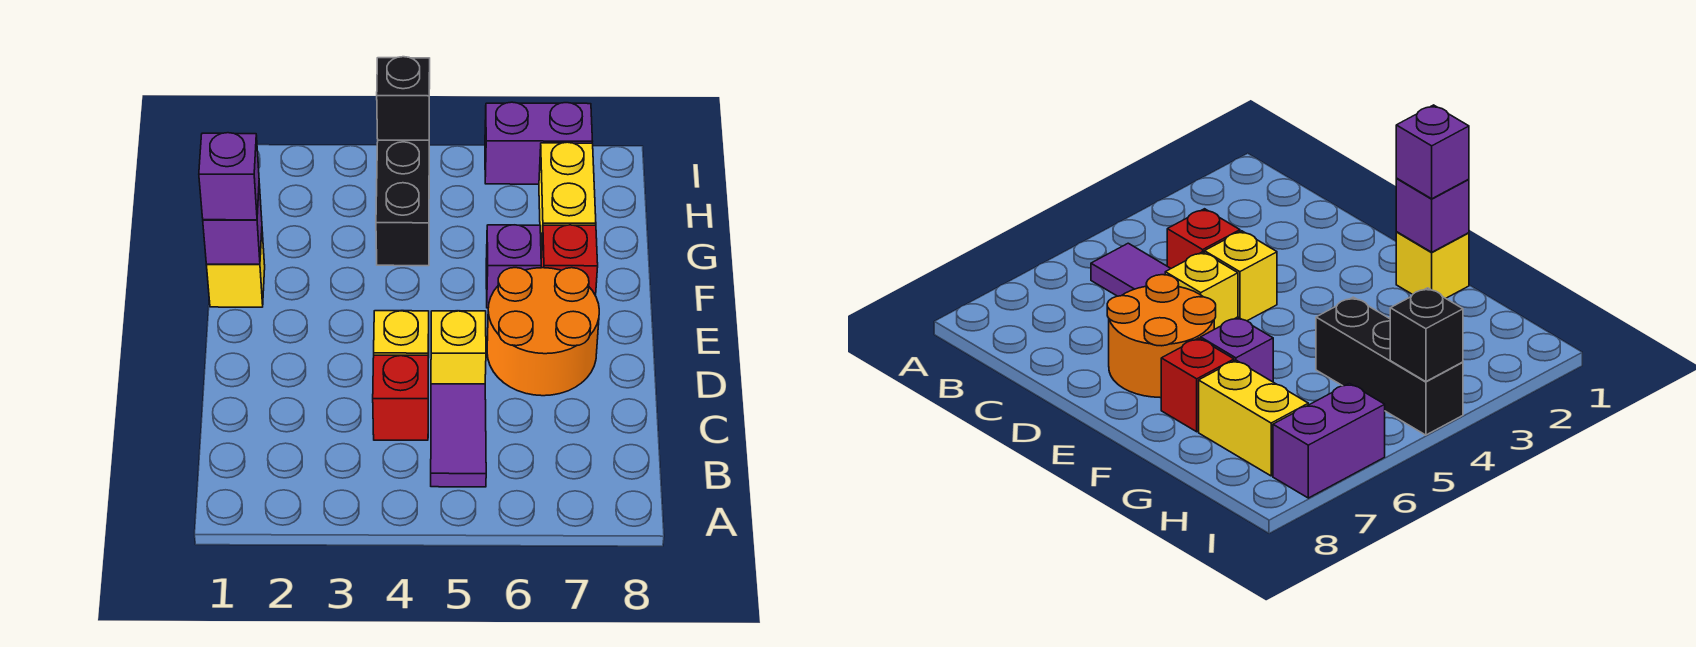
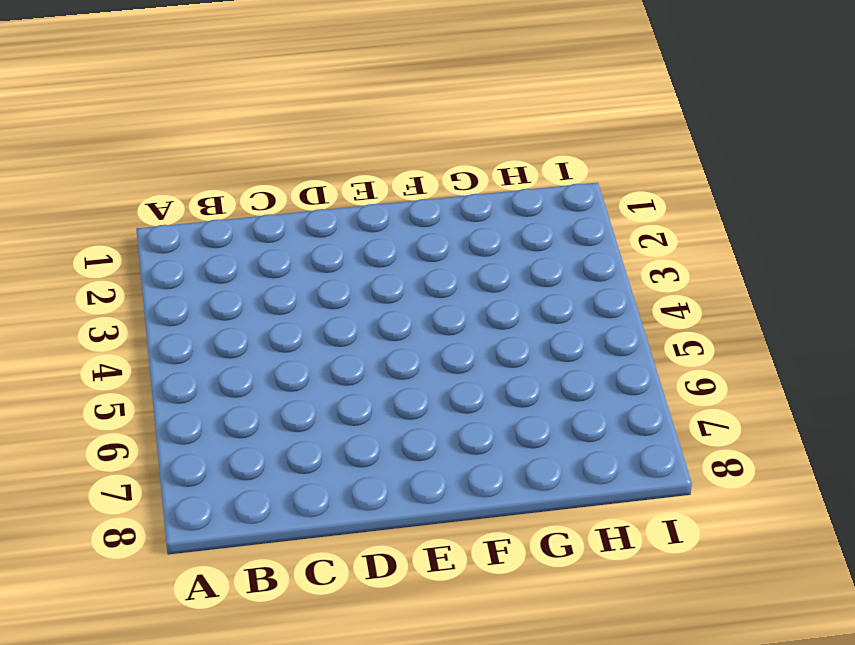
none -> purple 1x2 tile [431,384,486,487]
none -> red 1x1 brick [373,355,428,440]
none -> yellow 1x1 brick [374,311,429,358]

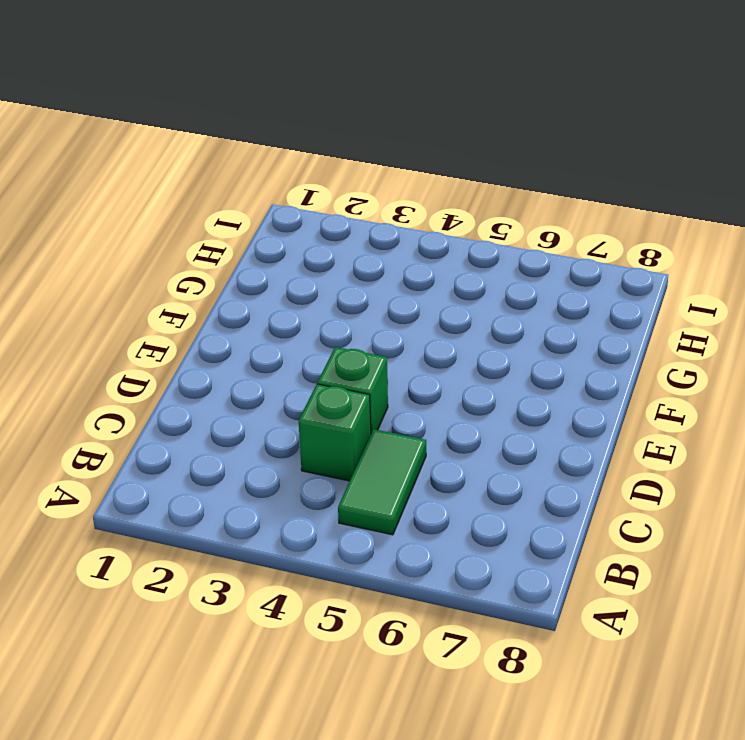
green 1x2 tile [338,429,426,535] -> purple 1x2 tile [431,384,486,487]
green 1x1 brick [299,384,371,481] -> red 1x1 brick [373,355,428,440]
green 1x1 brick [318,347,388,433] -> yellow 1x1 brick [374,311,429,358]
none -> yellow 1x1 brick [431,311,486,384]
none -> orange 2x2 round brick [487,268,599,396]
none -> yellow 1x1 brick [207,232,265,307]

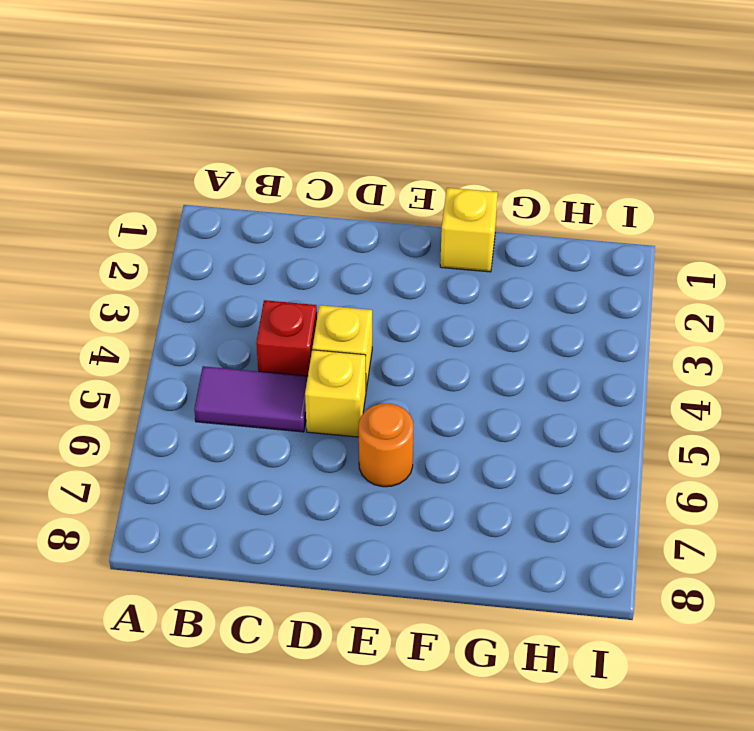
orange 1x1 round brick [359,403,414,487] -> orange 2x2 round brick [487,268,599,396]
none -> purple 1x1 brick [486,225,541,308]
none -> red 1x1 brick [541,225,598,296]
none -> black 1x3 brick [376,140,429,266]

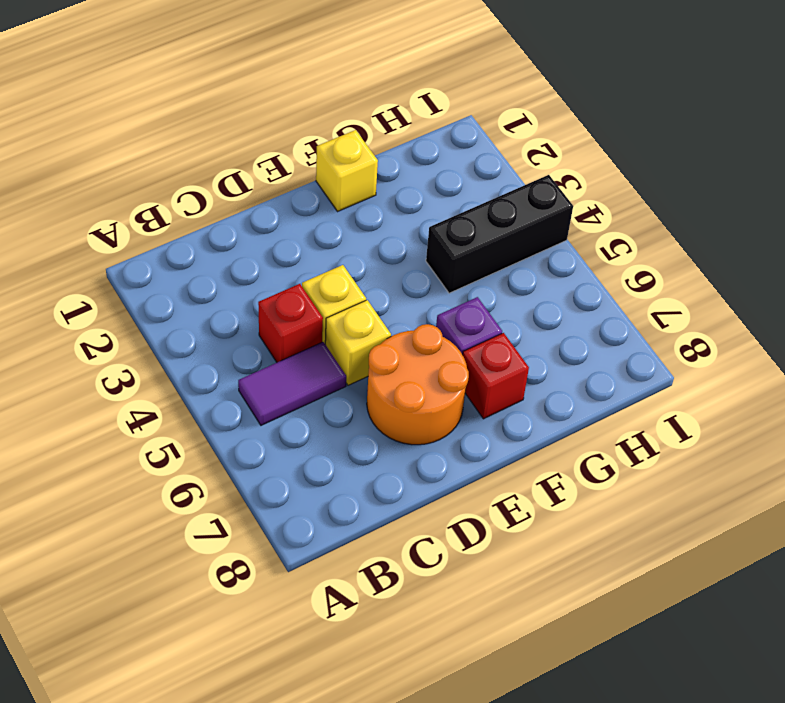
none -> yellow 1x2 brick [539,142,596,257]
none -> purple 1x2 brick [485,102,592,184]
none -> purple 1x1 brick [203,184,262,264]

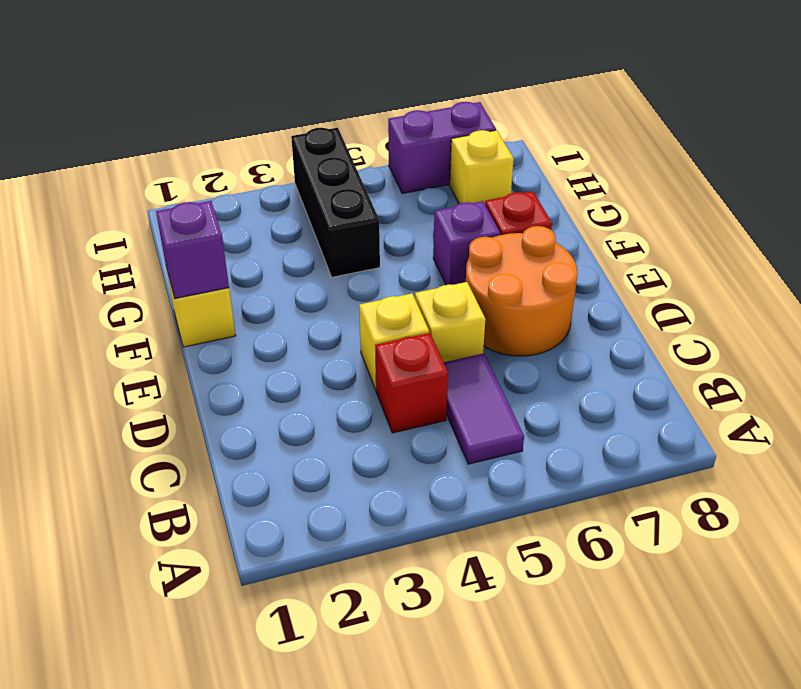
yellow 1x1 brick [450,130,514,204] -> yellow 1x2 brick [539,142,596,257]
none -> black 1x1 brick [377,57,430,140]
none -> purple 1x1 brick [199,133,259,220]

